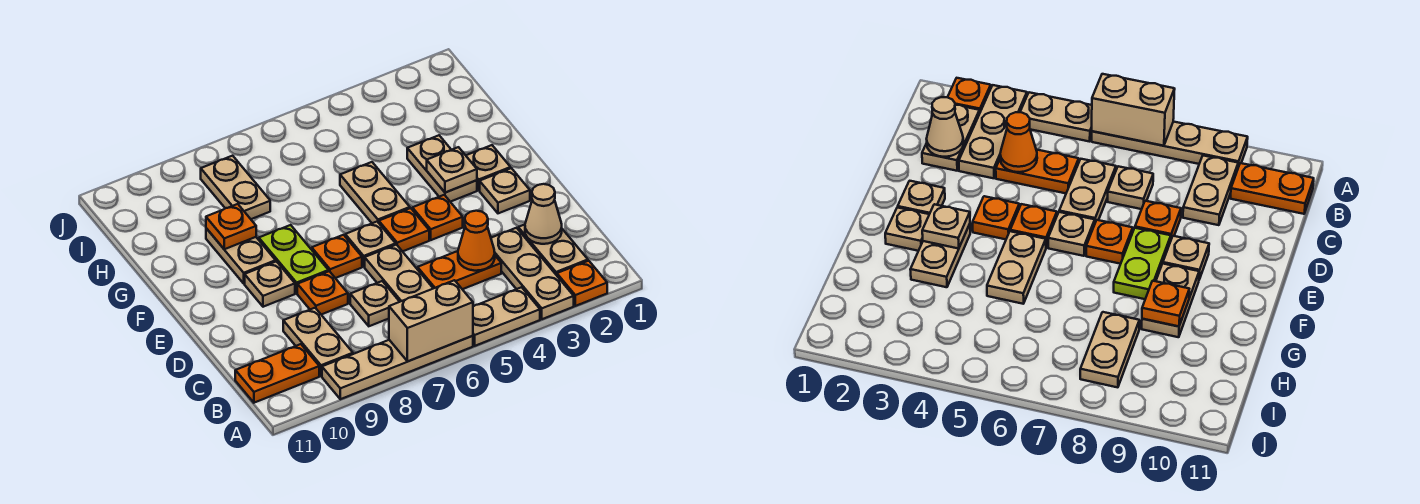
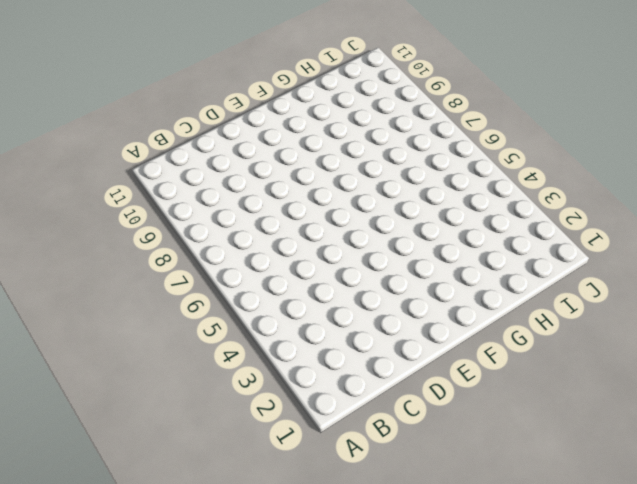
none -> orange 1x1 plate [557,261,607,306]
none -> tan 1x3 plate [491,228,574,319]
none -> tan 1x2 plate [473,287,540,346]

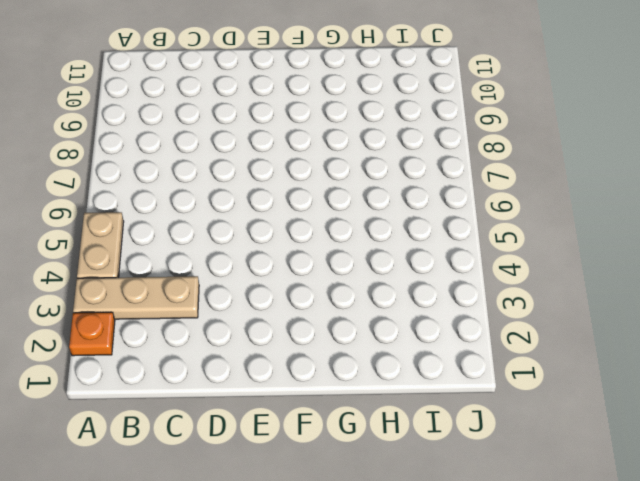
none -> tan 1x4 plate [322,336,473,399]
none -> tan 1x2 plate [518,225,588,275]
none -> tan 1x2 plate [283,308,353,376]

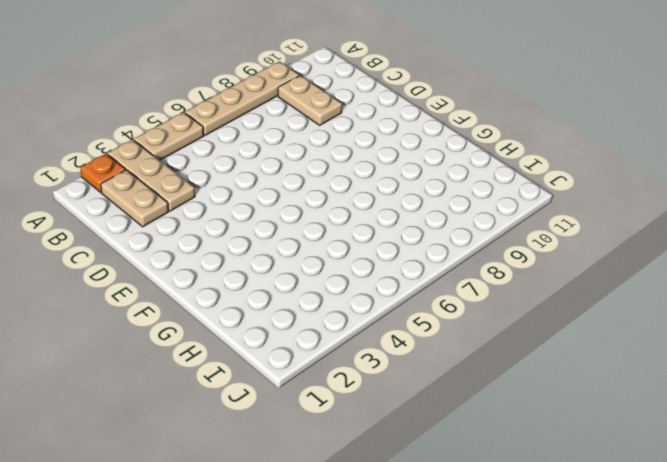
none -> orange 1x2 plate [235,344,319,403]
none -> orange 1x2 plate [418,251,501,289]
none -> tan 1x2 plate [365,245,433,302]

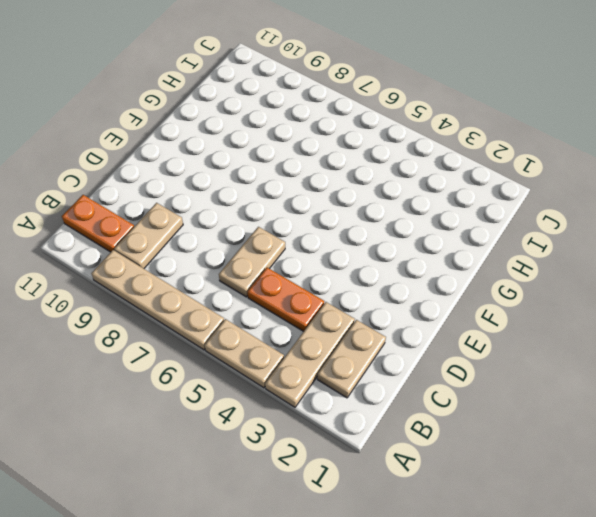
none -> orange 1x1 plate [557,261,607,306]
none -> tan 1x1 plate [350,281,400,326]
none -> orange 1x1 plate [297,271,348,315]

